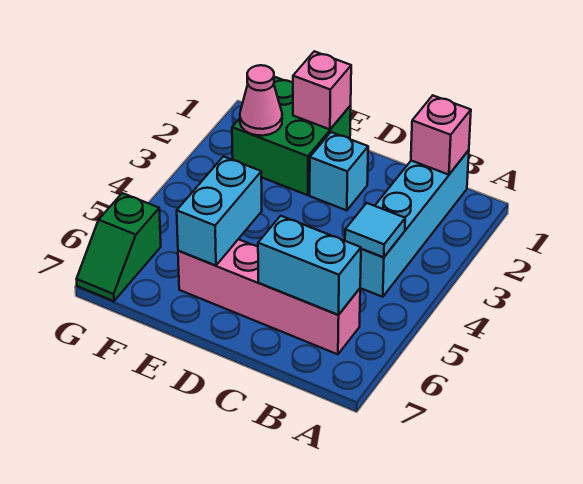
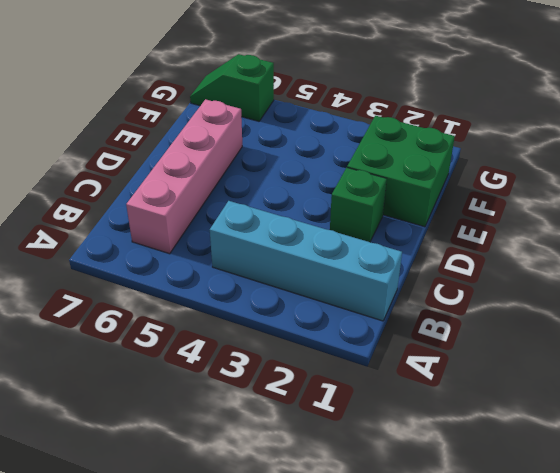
green 1x1 brick [330,168,387,242] -> cyan 1x1 brick [310,132,368,210]
none -> pink 1x1 brick [411,96,471,175]
none -> cyan 1x1 tile [345,203,405,257]

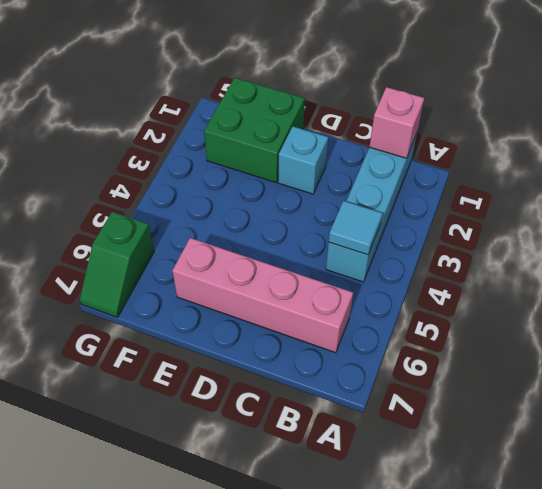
none -> cyan 1x2 brick [258,216,361,315]
none -> pink 1x1 brick [293,51,351,129]

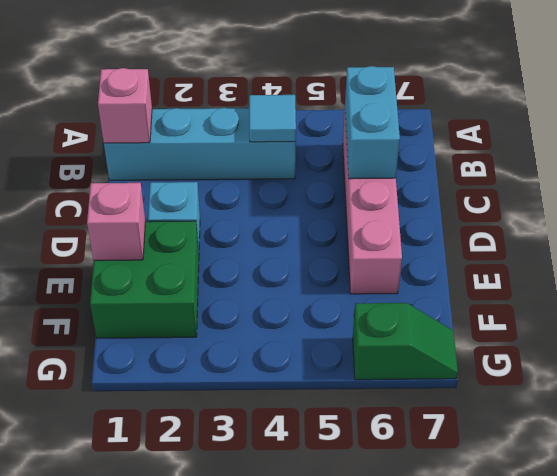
none -> cyan 1x2 brick [177,156,262,266]
none -> pink 1x1 cone [240,65,282,136]

